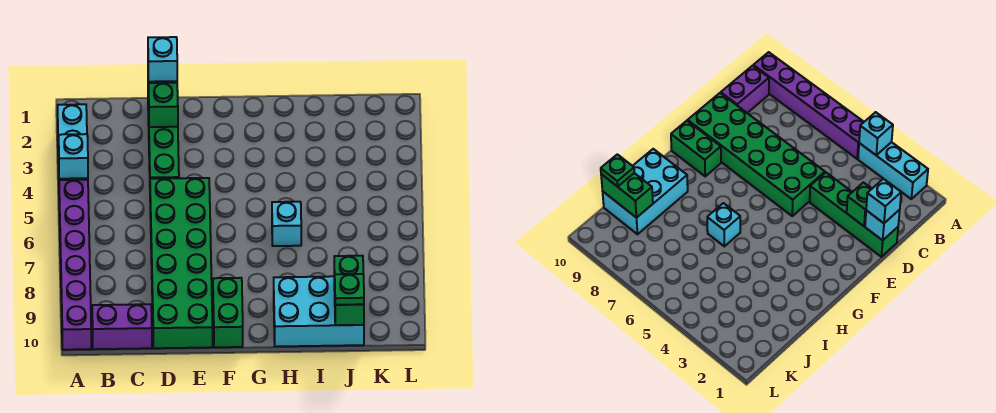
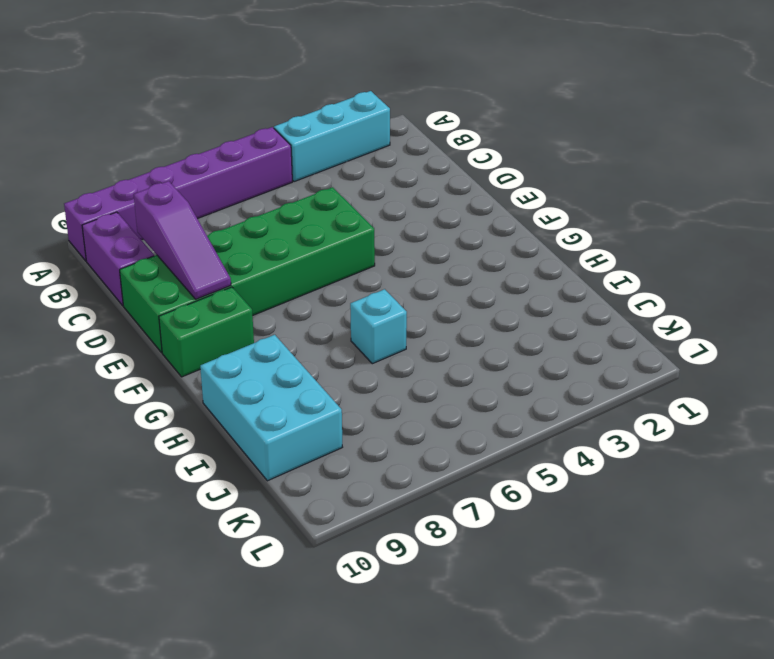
purple 1x3 slope [134,181,231,299] -> none
none -> green 1x4 brick [148,105,179,179]
none -> cyan 1x1 brick [59,134,88,179]
none -> cyan 1x1 brick [865,210,900,240]

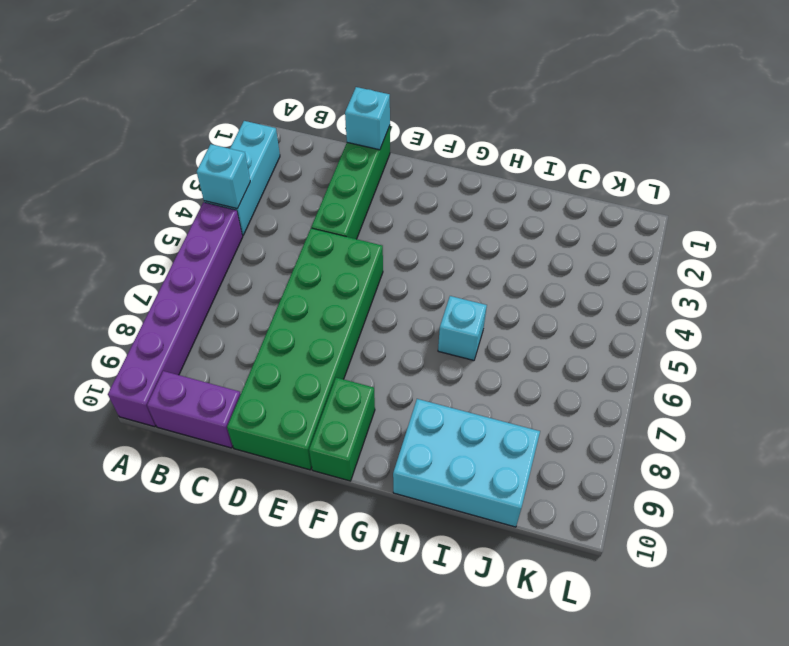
none -> green 1x1 brick [148,83,178,127]
none -> green 1x2 brick [334,256,364,325]
none -> cyan 1x1 brick [148,37,177,82]

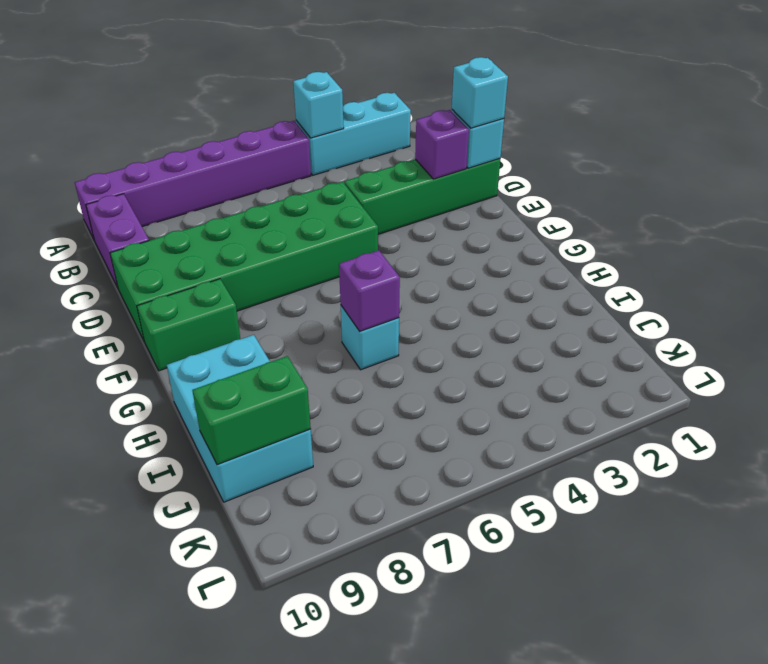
purple 1x1 brick [415,110,469,179] -> green 1x1 brick [148,83,178,127]
purple 1x1 brick [339,250,400,331] -> none
none -> green 1x1 plate [335,274,364,305]

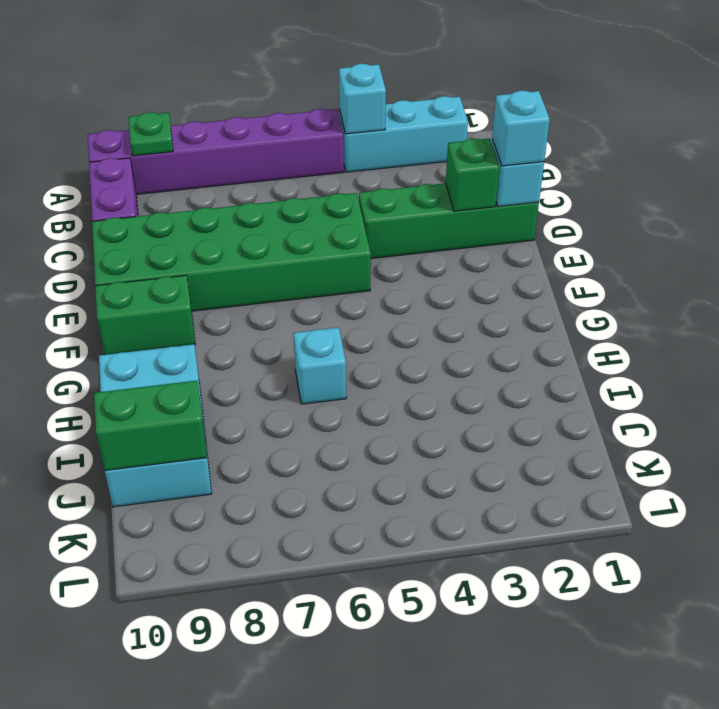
green 1x1 plate [128,112,173,156] -> green 1x1 plate moved to [335,274,364,305]

